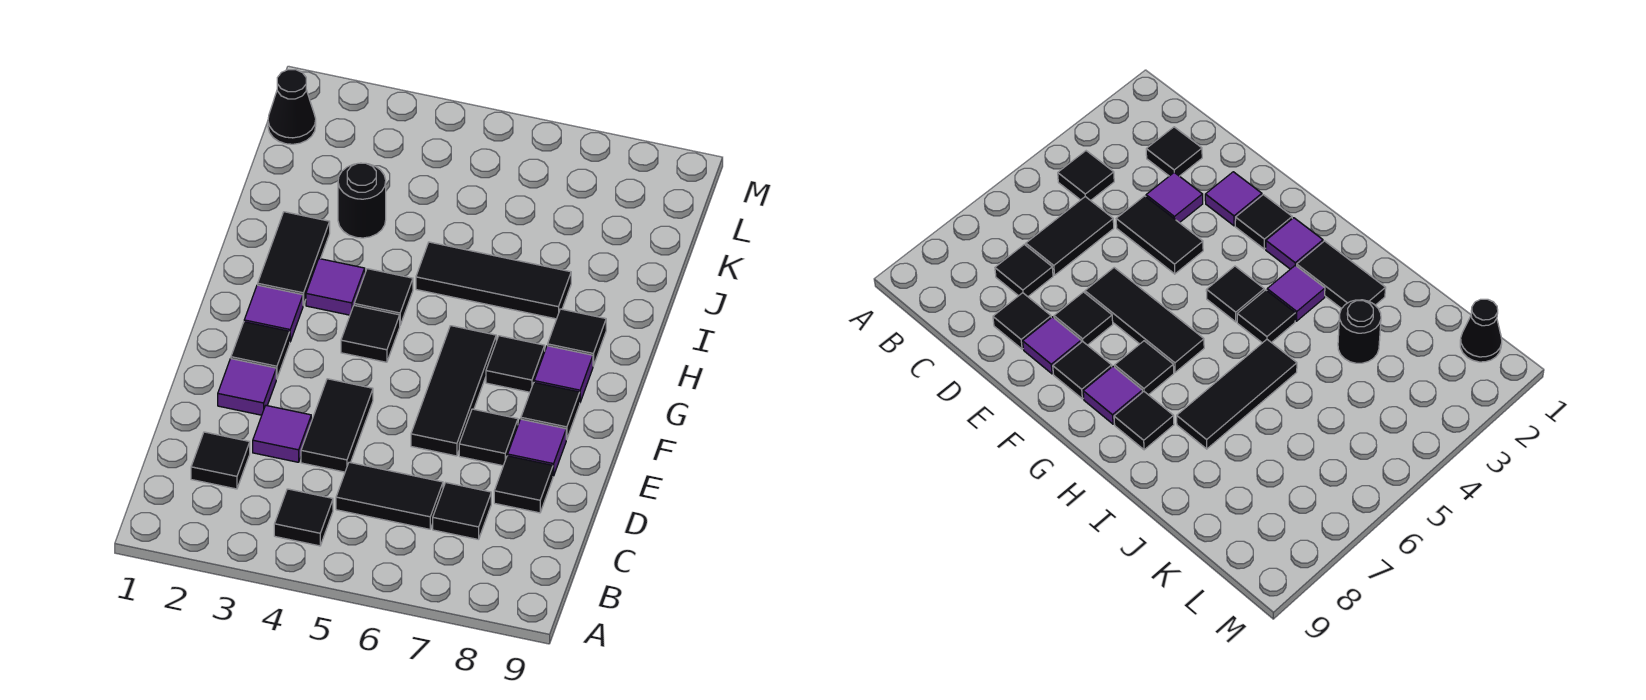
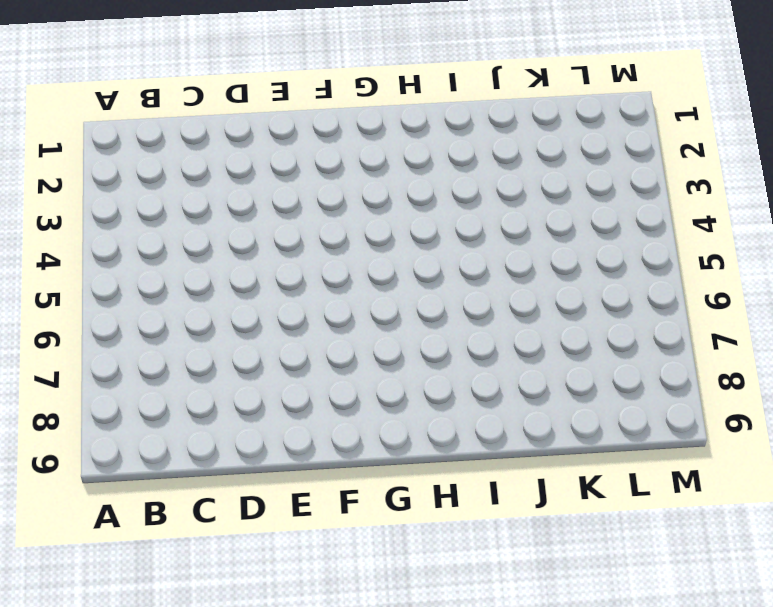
none -> black 1x1 tile [274,489,333,546]
none -> black 1x1 tile [191,432,250,489]
none -> black 1x2 tile [336,462,443,529]

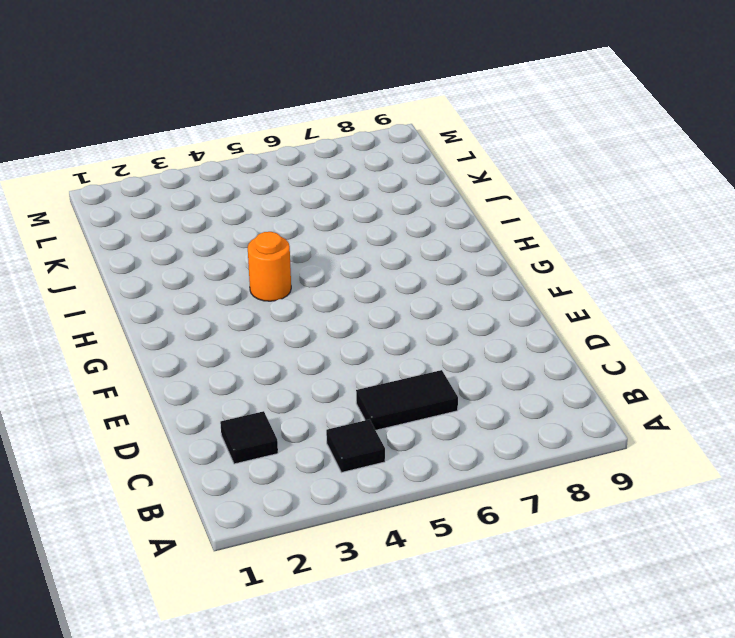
orange 1x1 round brick [248,232,291,301] -> black 1x1 tile [354,269,413,325]
none -> black 1x1 tile [433,483,491,540]
none -> purple 1x1 tile [253,406,311,462]
none -> black 1x2 tile [301,379,373,472]

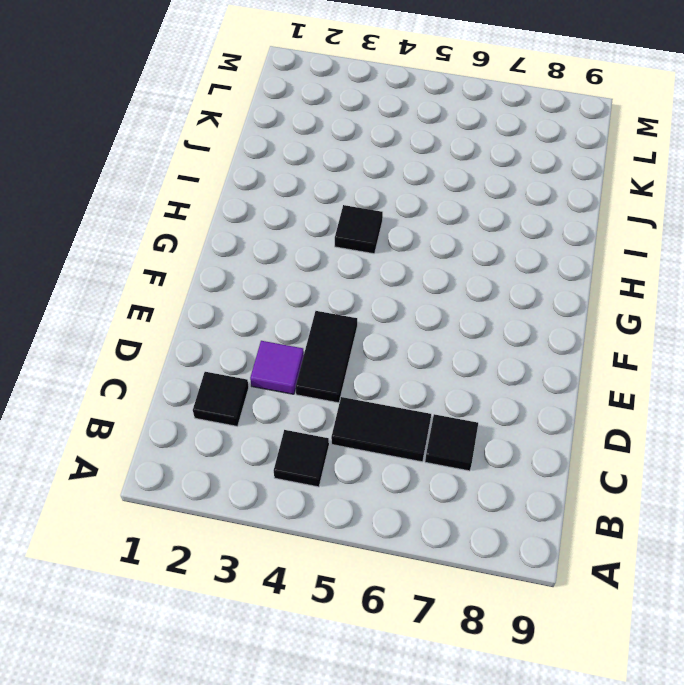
none -> black 1x1 tile [494,456,553,513]
none -> purple 1x1 tile [218,359,276,415]
none -> black 1x3 tile [411,326,496,456]

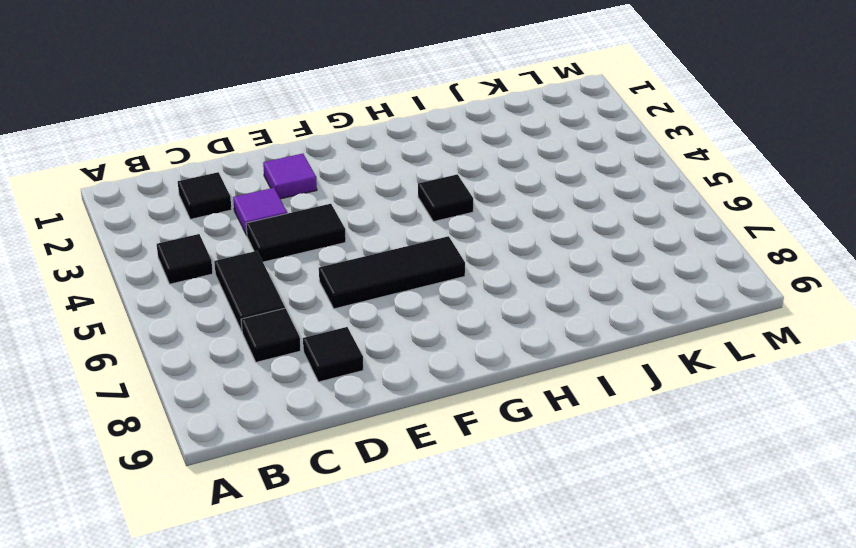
none -> black 1x1 tile [459,409,518,466]
none -> purple 1x1 tile [508,419,566,476]
none -> black 1x1 tile [231,322,290,379]

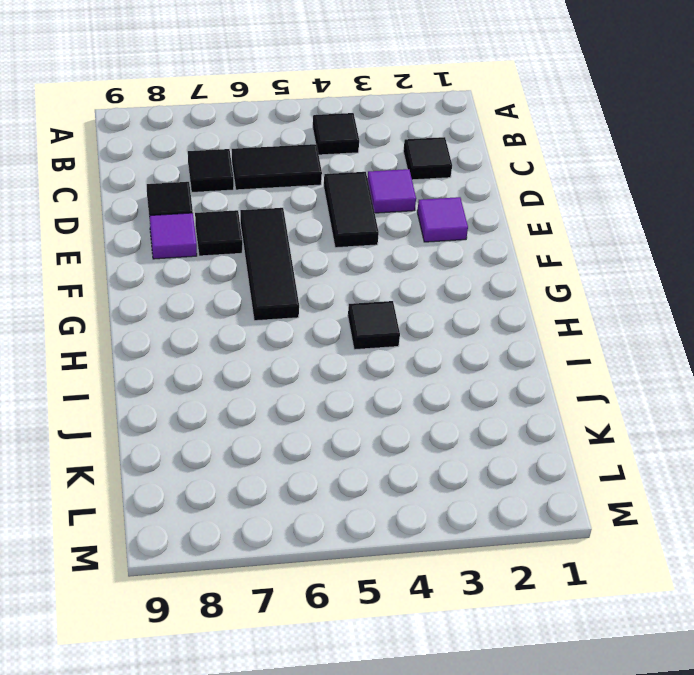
none -> black 1x1 tile [231,322,290,379]
none -> black 1x1 tile [521,383,580,440]
none -> purple 1x1 tile [244,285,303,341]

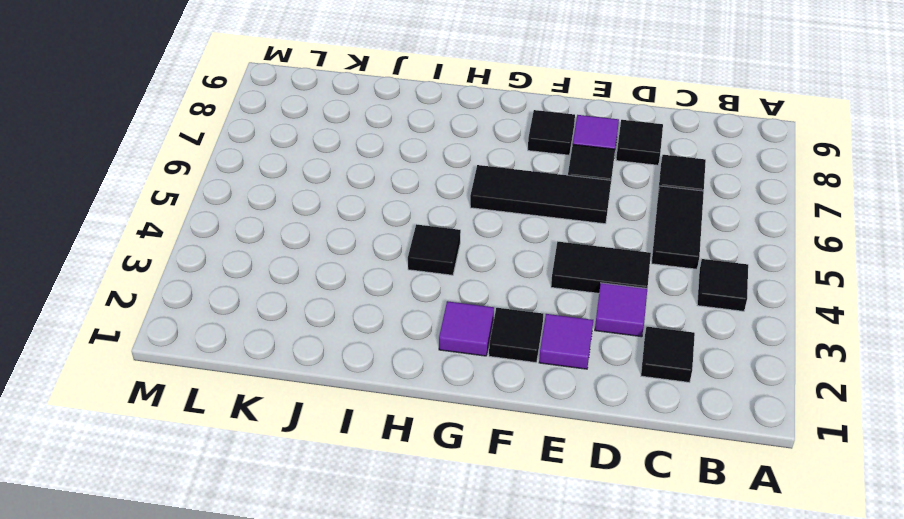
none -> black 1x1 tile [341,305,400,362]
none -> black 1x1 tile [486,336,545,392]
none -> purple 1x1 tile [534,346,593,402]

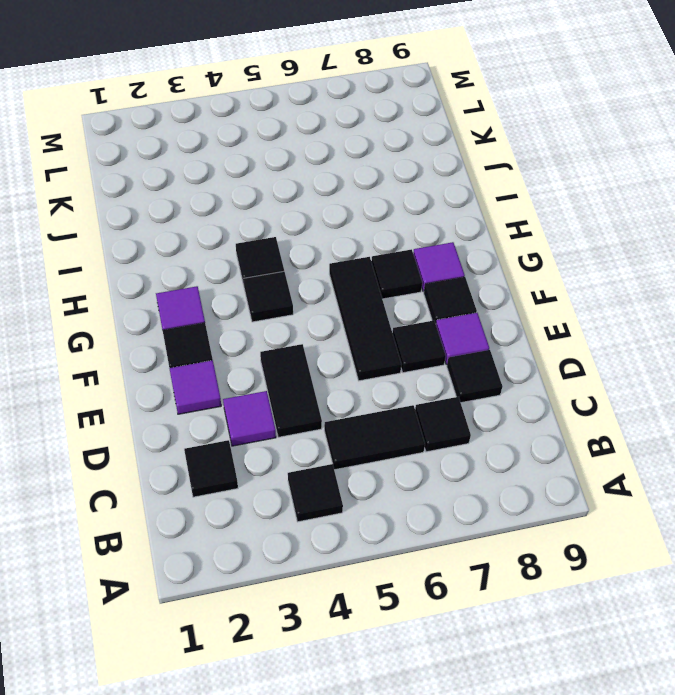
none -> black 1x2 tile [258,212,330,305]
none -> purple 1x1 tile [306,259,365,315]
none -> black 1x1 tile [548,309,606,366]

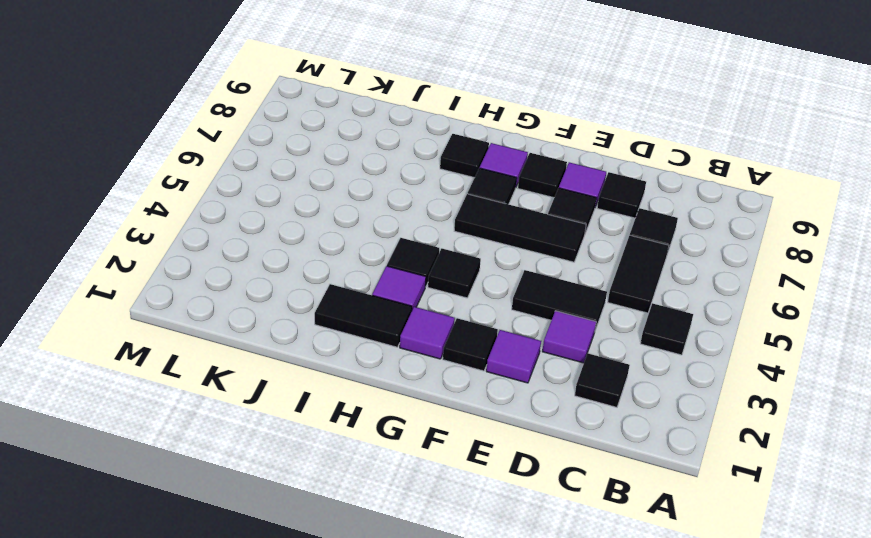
none -> black 1x3 tile [416,242,571,319]
none -> black 1x1 round brick [338,163,386,238]
none -> black 1x1 cone [268,70,316,144]

